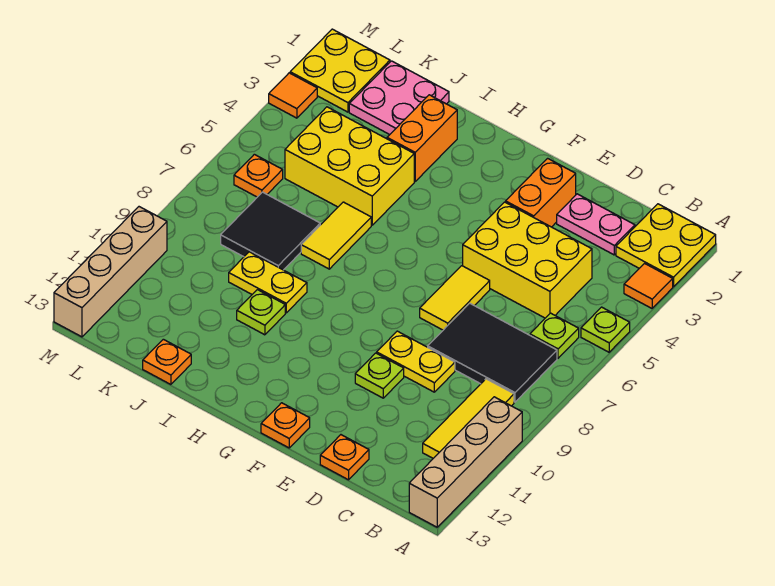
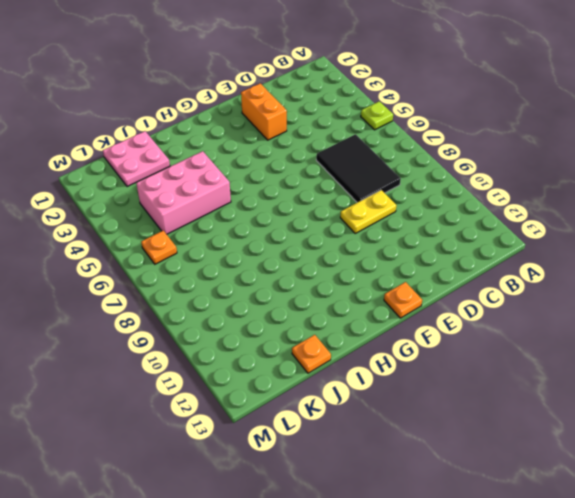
black 2x3 tile [316,134,401,202] -> black 2x3 tile turned to [428,303,557,402]
pink 2x3 brick [136,151,231,234] -> yellow 2x3 brick [285,107,414,225]
none -> yellow 2x2 plate [616,204,716,287]
none -> orange 1x1 tile [624,264,673,308]
none -> tan 1x4 brick [409,397,522,527]

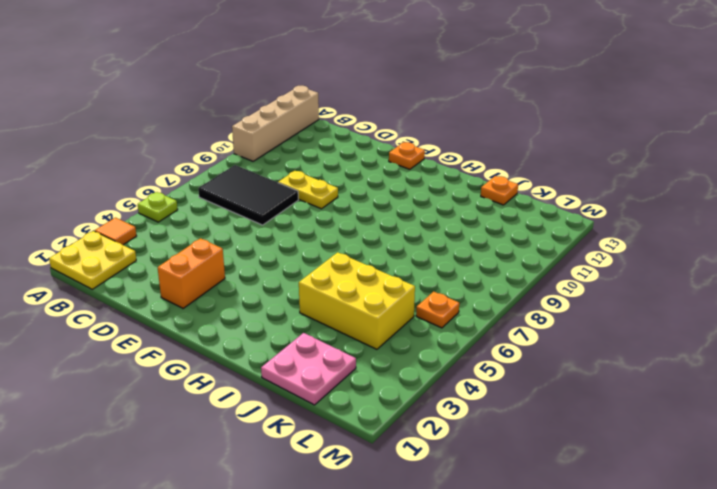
none -> lime 1x1 plate [530,313,579,358]
none -> yellow 1x3 tile [423,379,514,458]
none -> pink 1x2 plate [557,194,635,255]

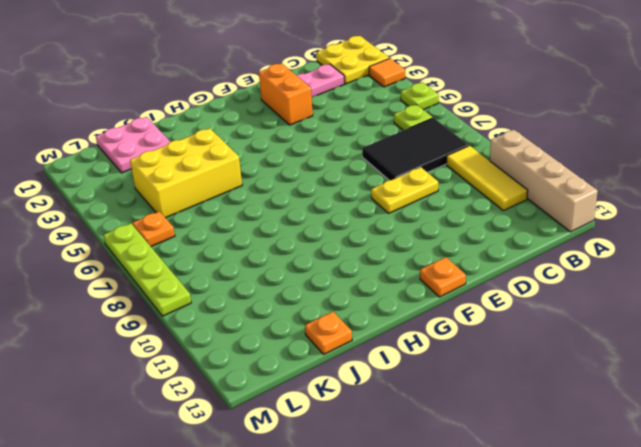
lime 1x4 plate [104,223,191,316] -> none
none -> yellow 2x3 brick [463,202,592,318]
none -> orange 1x1 plate [320,435,369,480]
none -> yellow 1x2 tile [420,266,490,330]

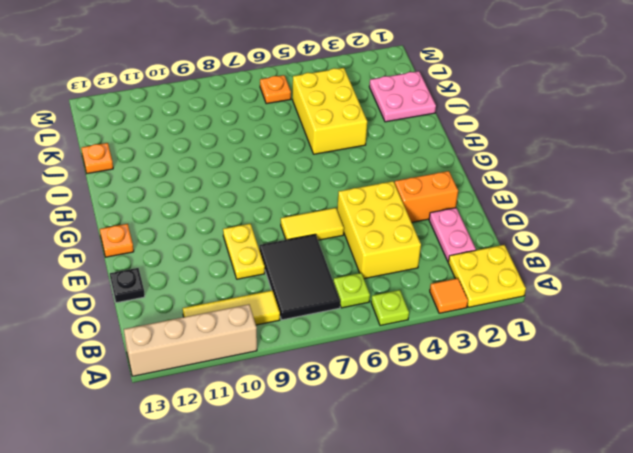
black 1x1 plate [110,268,145,303] -> orange 1x1 plate [320,435,369,480]
none -> lime 1x1 plate [355,353,404,398]
none -> orange 1x2 brick [387,95,457,181]
none -> yellow 1x2 tile [301,202,371,269]

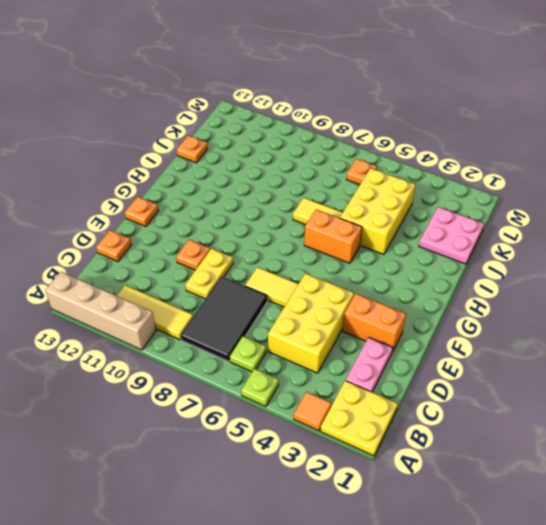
orange 1x1 plate [176,240,210,270] -> lime 1x1 plate [355,353,404,398]
orange 1x2 brick [304,209,362,263] -> orange 1x2 brick moved to [387,95,457,181]
none -> yellow 1x2 plate [229,252,307,313]
none -> lime 1x1 plate [237,290,285,335]
none -> black 2x2 tile [221,192,320,270]

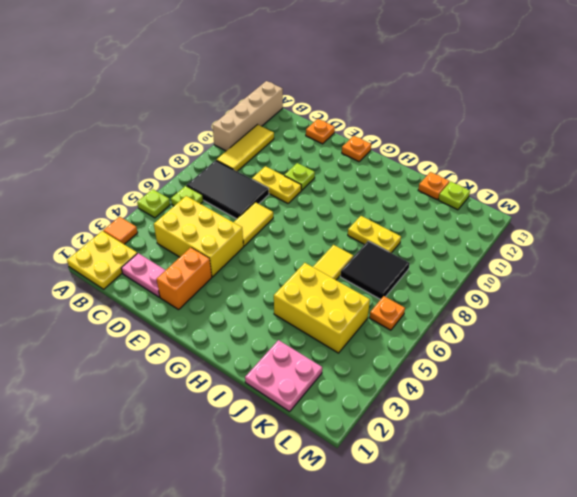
lime 1x1 plate [438,181,470,210] -> lime 1x1 plate moved to [237,290,285,335]
none -> orange 1x2 brick [387,95,457,181]
none -> yellow 2x2 plate [290,29,390,112]
none -> orange 1x1 tile [269,73,317,118]

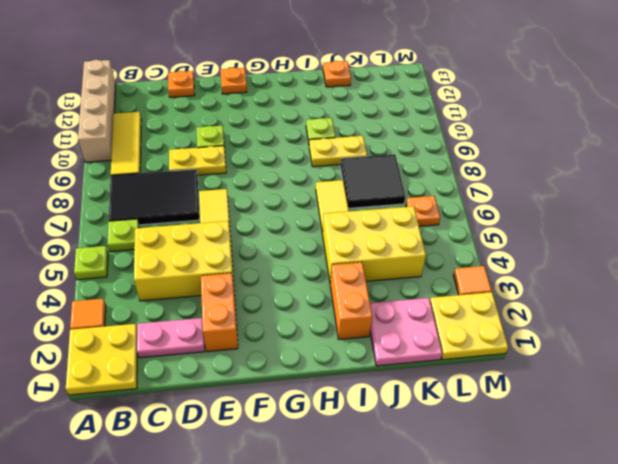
none -> tan 1x4 brick [54,207,167,337]

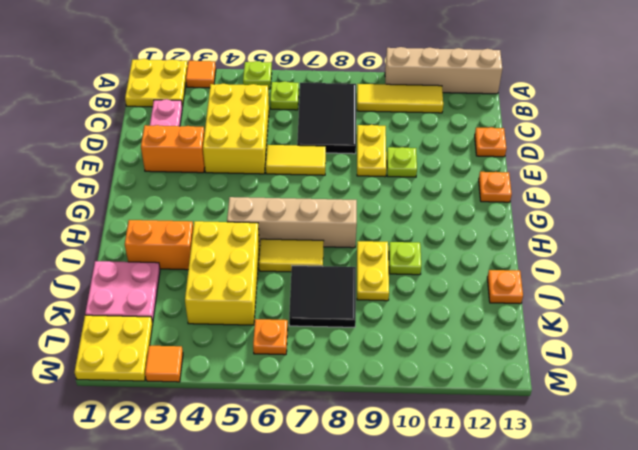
tan 1x4 brick [227,197,357,248] -> tan 1x4 brick moved to [54,207,167,337]

